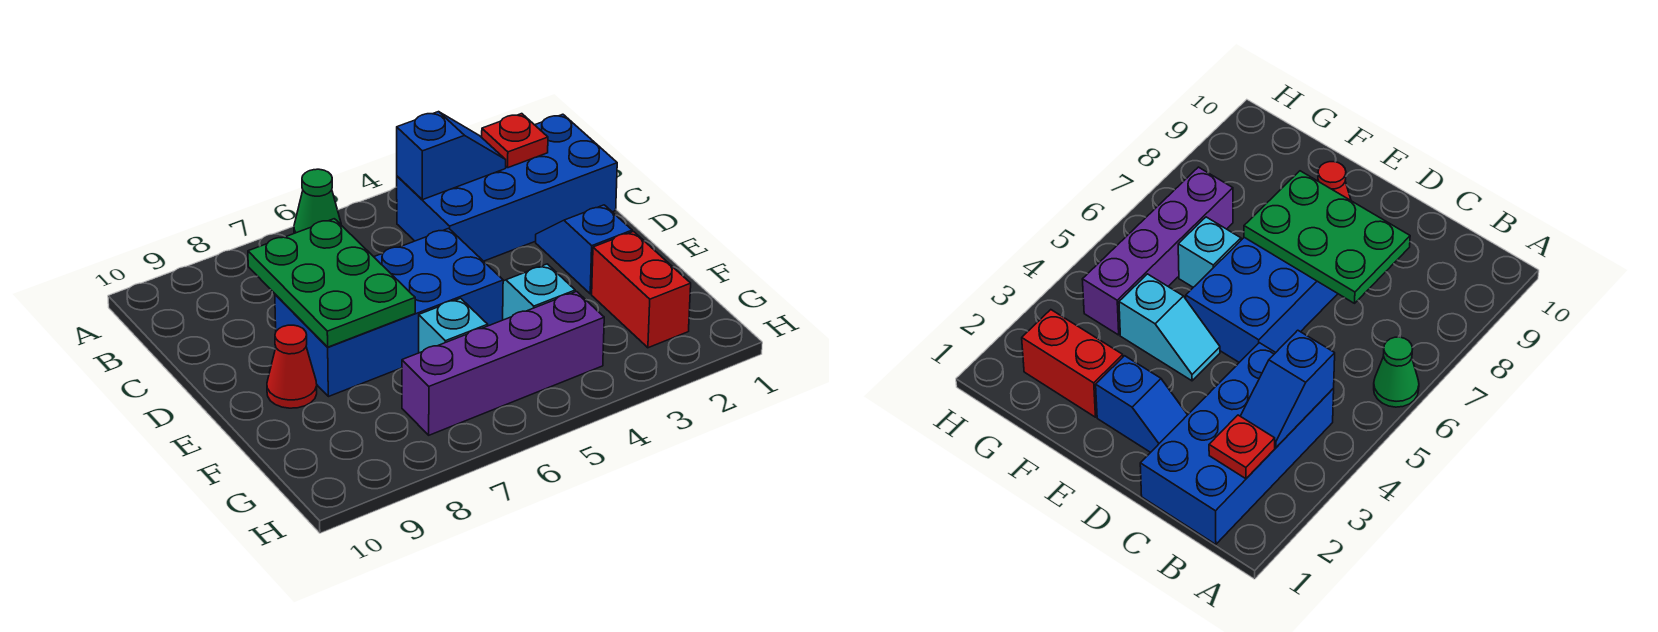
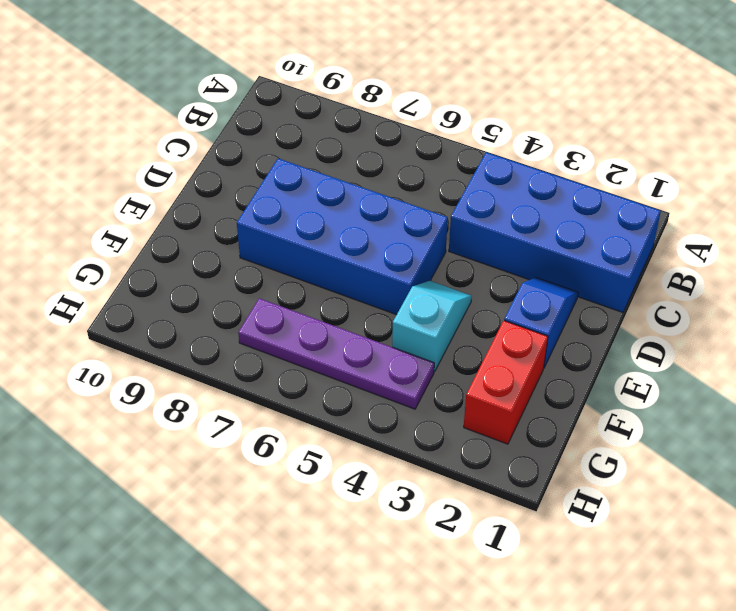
purple 1x4 plate [238,298,434,409] -> purple 1x4 brick [402,292,604,435]
none -> green 1x1 cone [294,169,341,233]
none -> red 1x1 cone [267,325,317,408]
none -> cyan 1x1 brick [419,298,488,353]

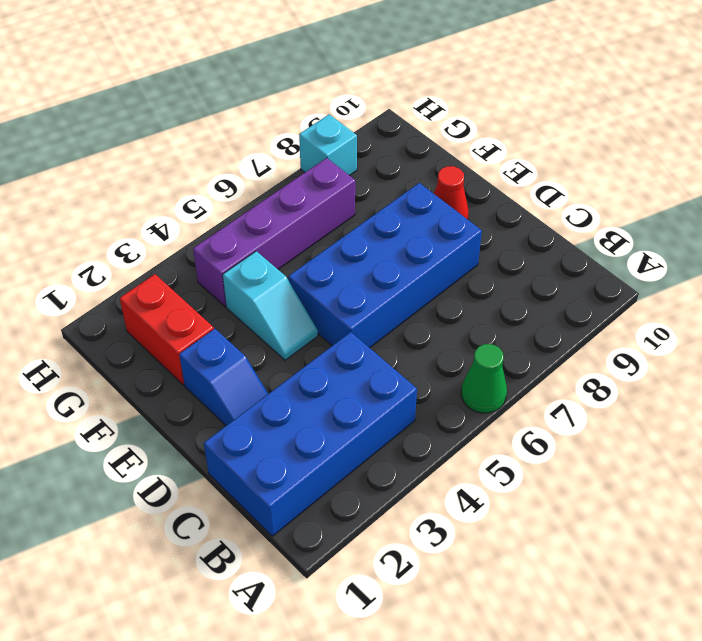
cyan 1x1 brick [299,114,357,176] -> cyan 1x1 brick moved to [419,298,488,353]
none -> red 1x1 plate [482,114,548,168]
none -> blue 1x2 slope [397,112,506,200]
none -> green 2x3 plate [248,219,415,347]

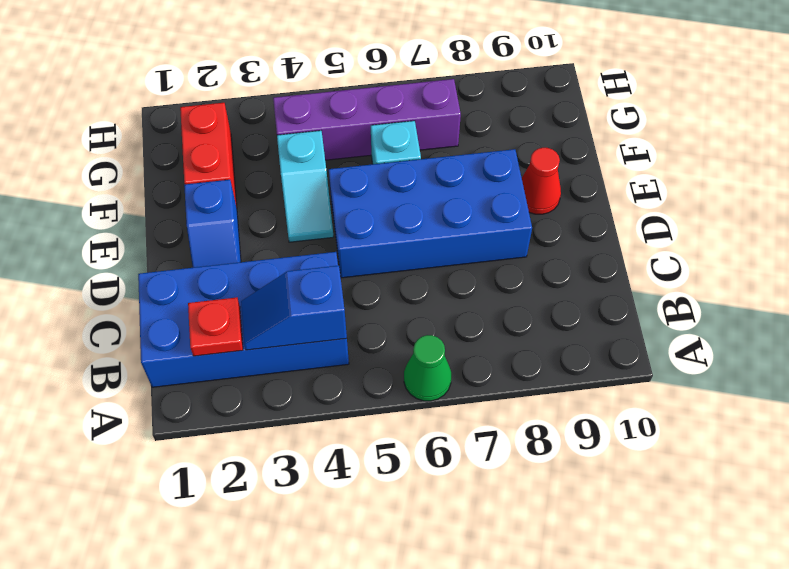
none -> green 2x3 plate [248,219,415,347]

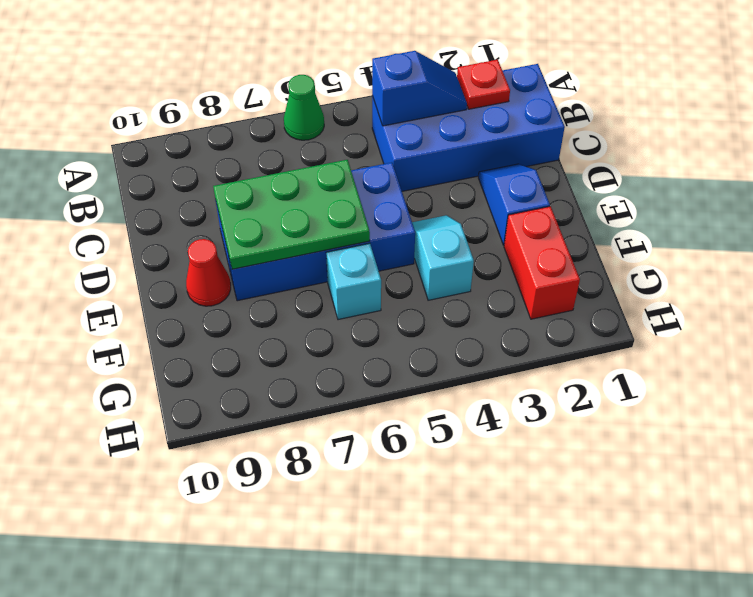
green 2x3 plate [213,160,370,269] -> green 2x3 plate turned to [248,219,415,347]
none -> purple 1x4 brick [402,292,604,435]

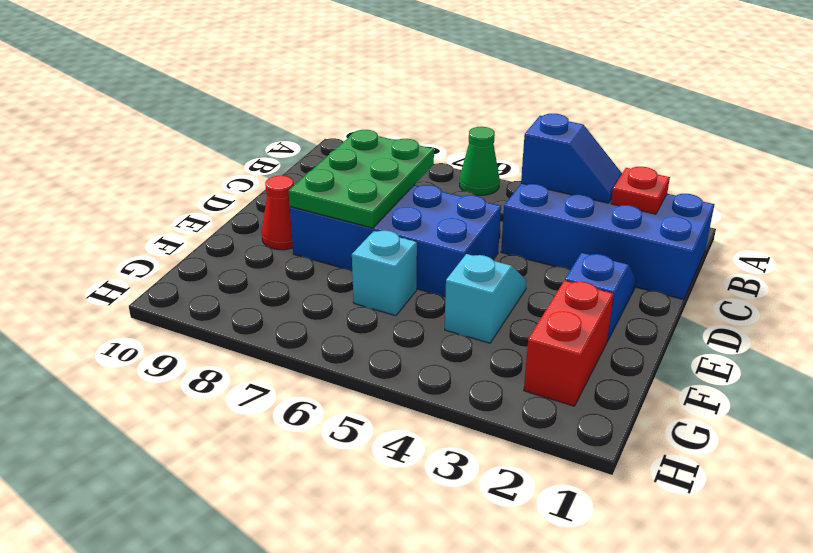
none -> purple 1x4 brick [402,292,604,435]

